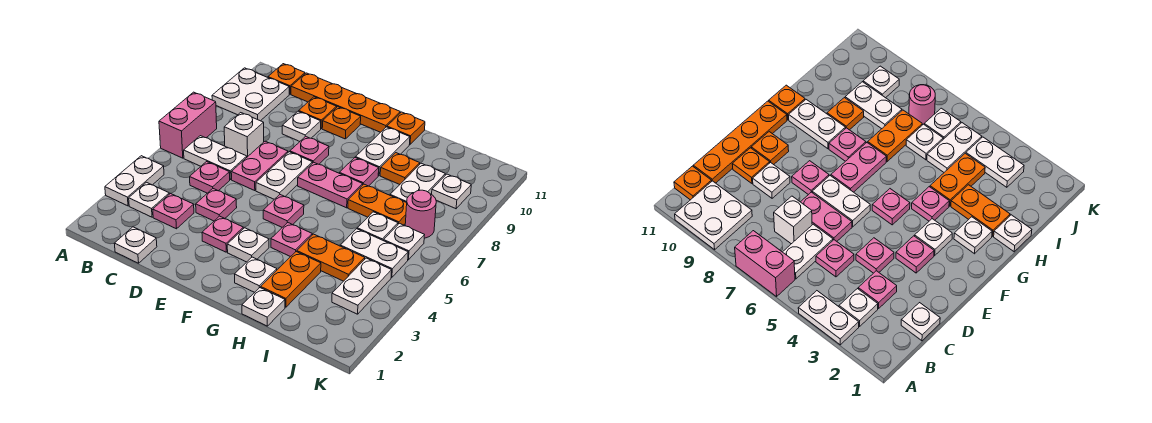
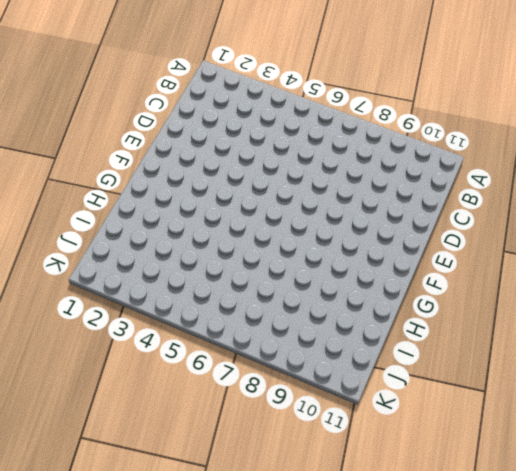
none -> white 1x2 plate [105,156,164,206]
none -> pink 1x2 brick [159,92,217,158]
none -> white 2x2 plate [212,68,289,121]
none -> white 1x1 plate [129,182,169,217]

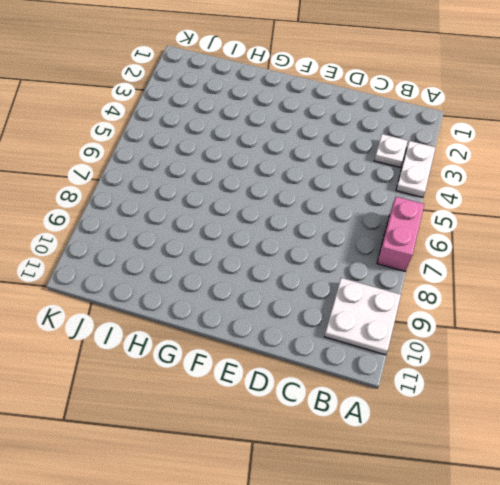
none -> white 1x2 plate [184,136,247,180]
none -> orange 1x1 plate [268,64,305,94]
none -> white 1x1 plate [114,227,157,263]
none -> pink 1x1 plate [153,193,194,229]

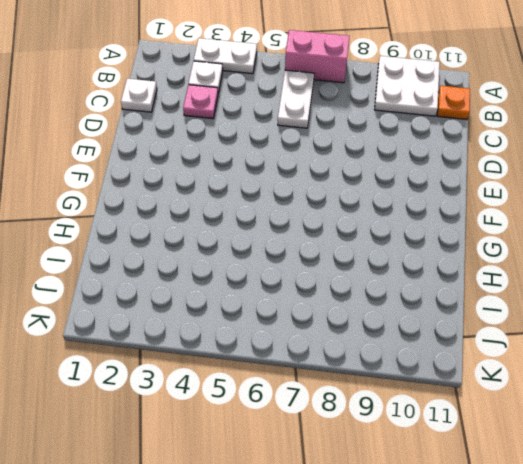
none -> pink 1x1 plate [190,162,230,193]
none -> white 1x1 brick [224,113,264,157]
none -> orange 1x4 plate [291,73,400,132]
none -> pink 1x1 plate [196,189,237,221]

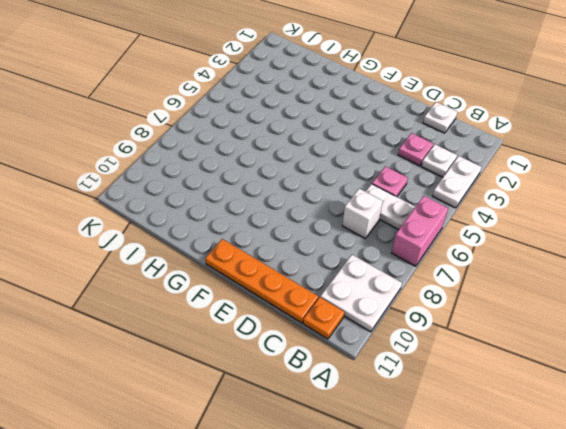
none -> pink 1x1 plate [196,189,237,221]
none -> pink 1x2 plate [231,141,288,191]
none -> white 1x1 plate [282,111,321,141]
none -> orange 1x1 plate [299,97,337,129]

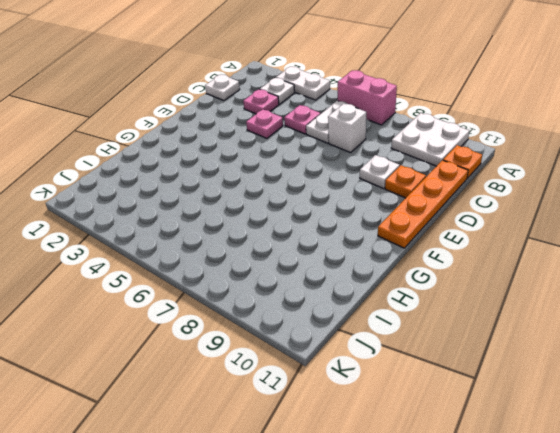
none -> pink 1x2 plate [231,141,288,191]
none -> pink 1x1 plate [202,216,243,252]
none -> white 1x2 plate [256,152,312,199]
none -> pink 1x1 plate [290,136,329,164]

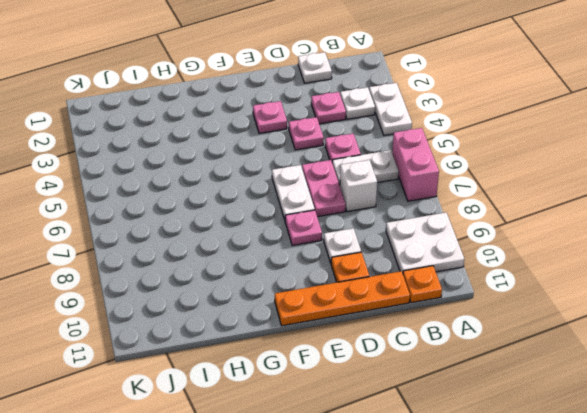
none -> orange 1x1 plate [322,107,361,139]
none -> white 1x1 plate [227,228,269,262]
none -> pink 1x1 plate [263,195,304,227]
none -> pink 1x2 plate [298,162,363,208]

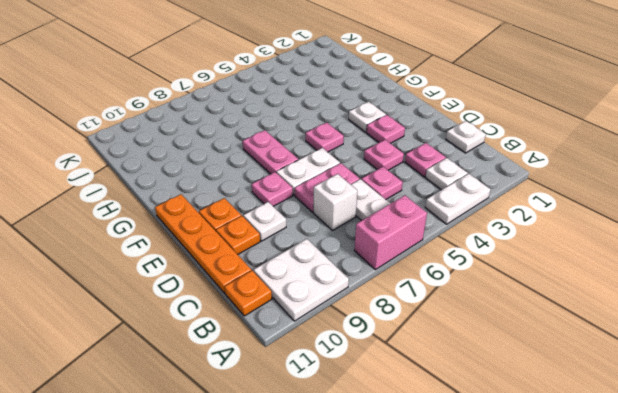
none -> white 1x1 plate [235,257,277,292]
none -> pink 1x1 plate [271,223,312,257]
none -> pink 1x1 plate [339,158,379,186]
none -> white 1x2 plate [356,127,410,175]

